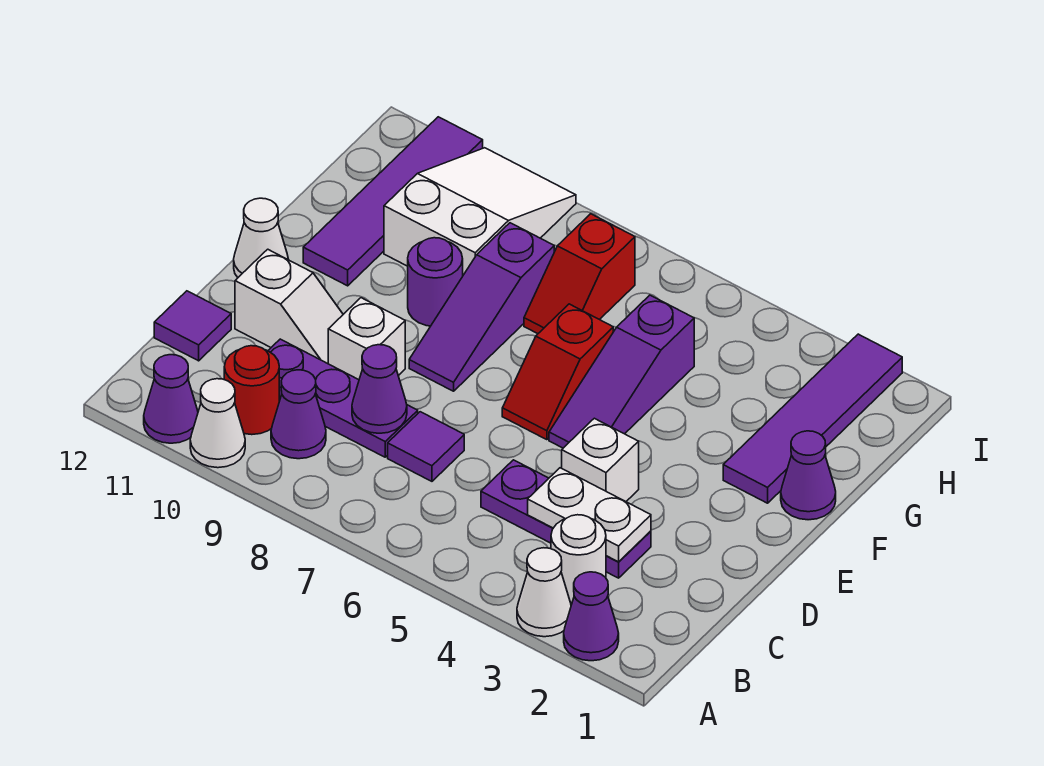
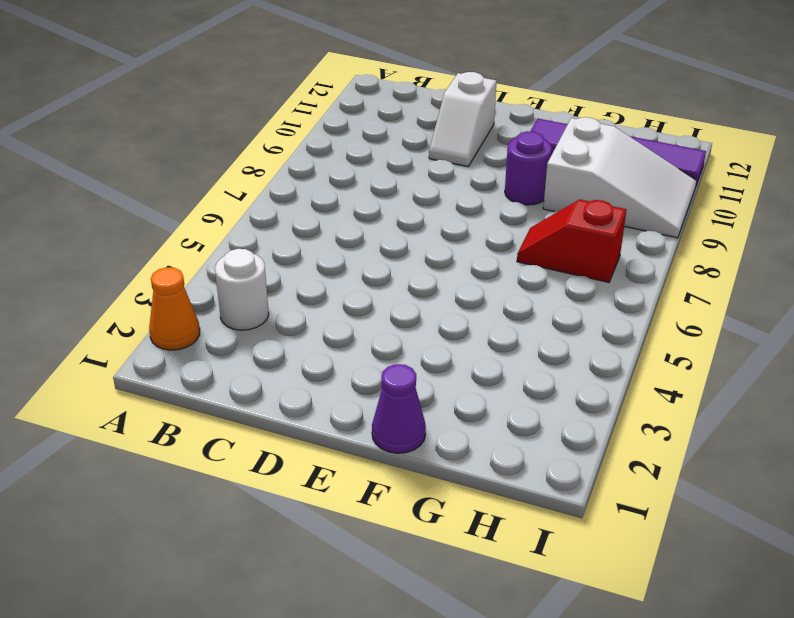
orange 1x1 cone [149,267,200,350] -> purple 1x1 cone [564,572,619,661]
none -> white 1x1 cone [517,548,571,637]
none -> white 1x1 cone [190,379,245,468]
none -> purple 1x1 cone [144,355,198,443]

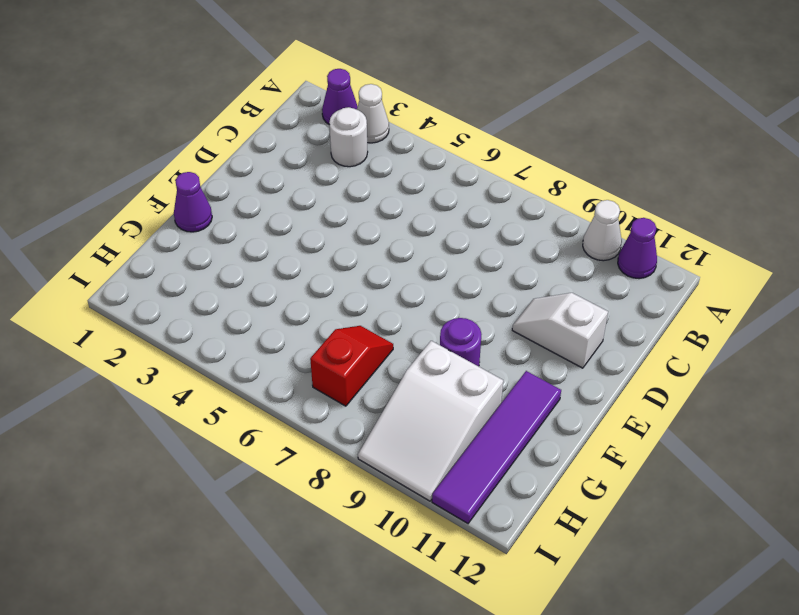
none -> purple 1x1 cone [271,370,326,459]
none -> red 1x1 round brick [224,346,279,435]
none -> purple 1x3 plate [481,460,651,578]

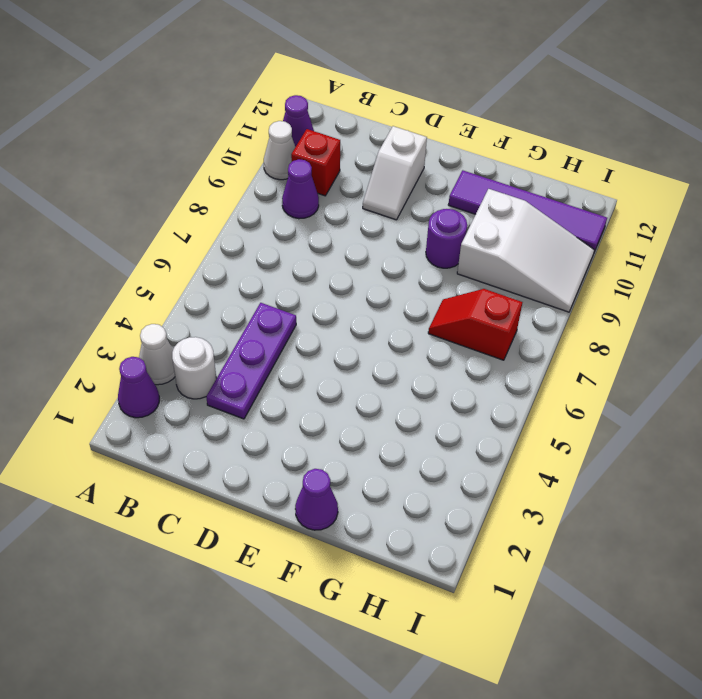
red 1x1 brick [291,129,340,196] -> red 1x1 round brick [224,346,279,435]
none -> purple 1x1 tile [388,412,464,481]
none -> purple 1x3 plate [268,339,418,457]
none -> purple 1x1 tile [154,291,231,361]

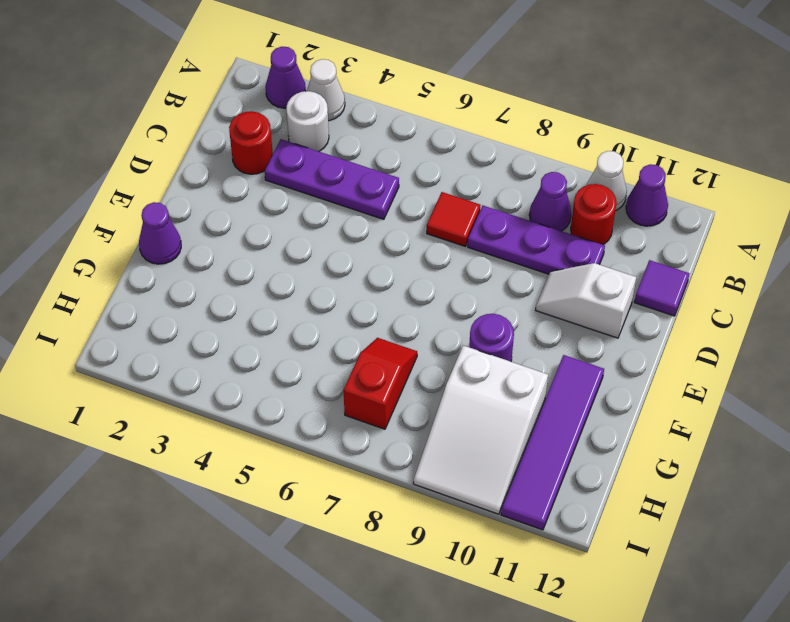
red 1x1 round brick [229,111,273,174] -> none
red 1x1 tile [427,192,480,246] -> purple 1x1 tile [388,412,464,481]
none -> white 1x1 brick [562,418,639,502]
none -> white 1x1 brick [328,298,405,380]
none -> purple 1x3 slope [549,295,694,448]

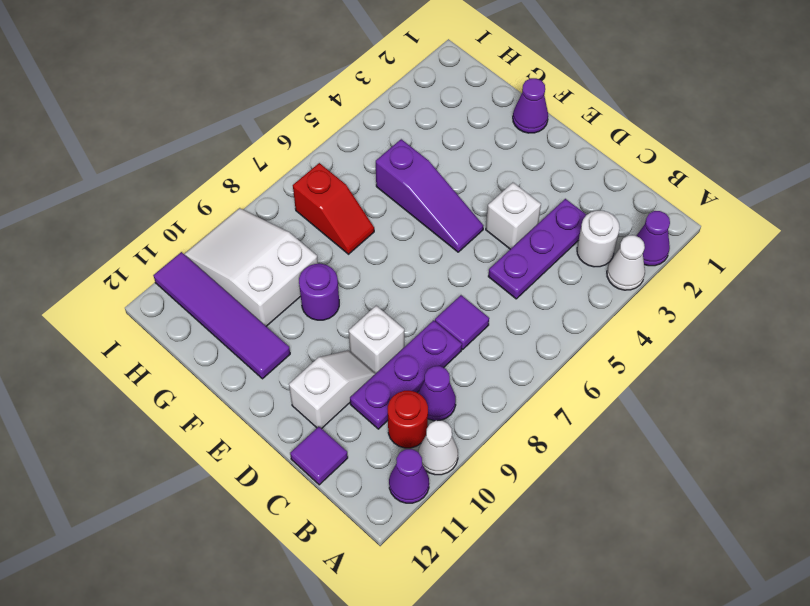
none -> red 1x2 slope [502,304,613,440]
none -> purple 1x3 slope [409,223,554,391]
none -> white 1x1 cone [234,198,288,277]

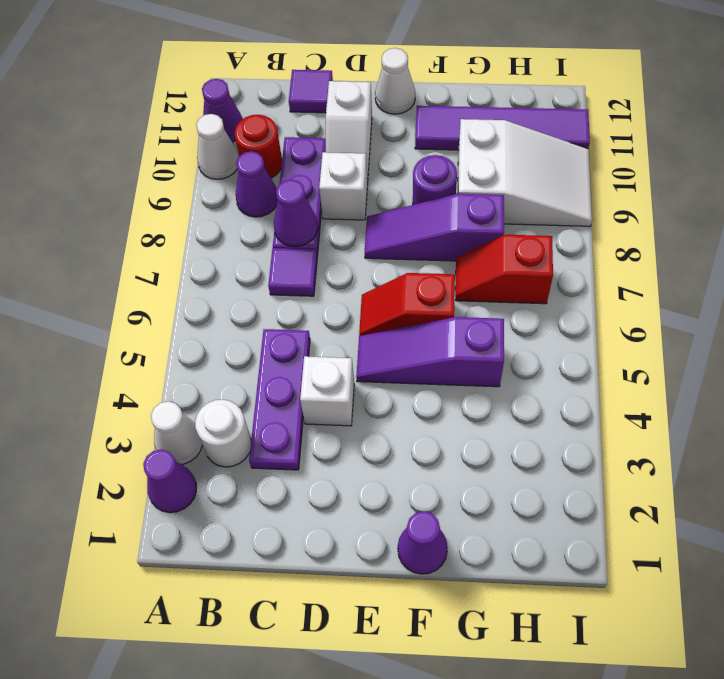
none -> purple 1x4 tile [723,334,902,503]
none -> white 1x2 plate [528,468,651,562]

